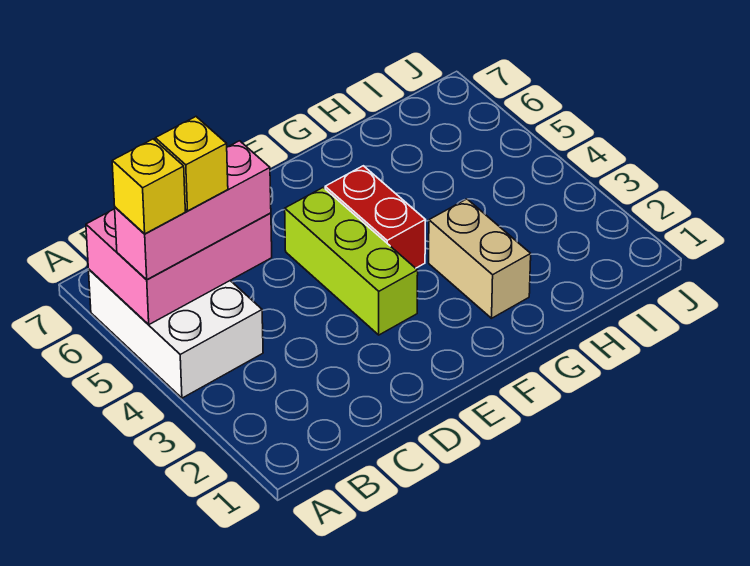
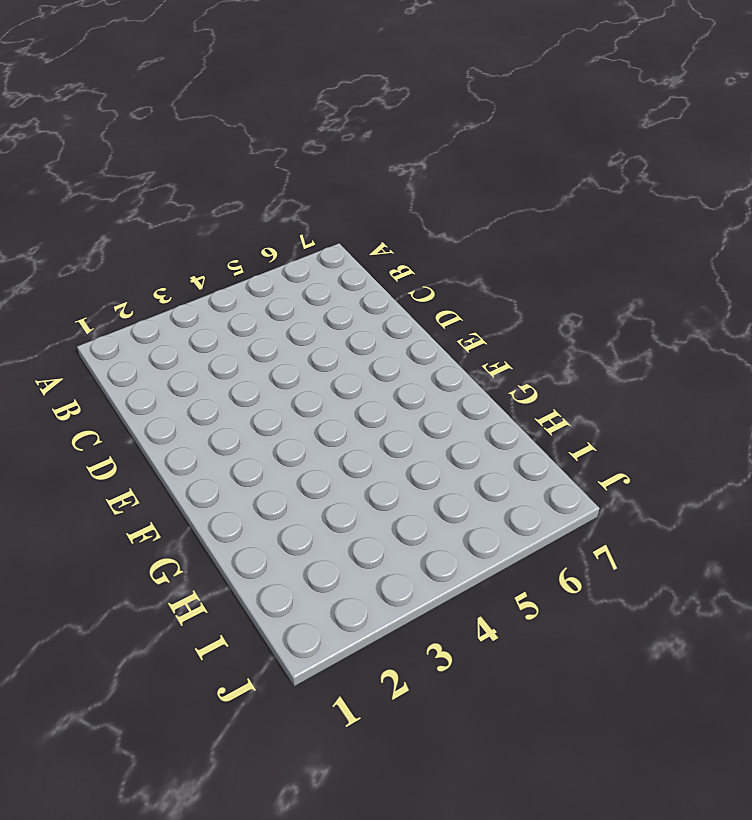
none -> white 2x3 brick [88,269,263,398]
none -> lime 1x3 brick [285,188,418,335]

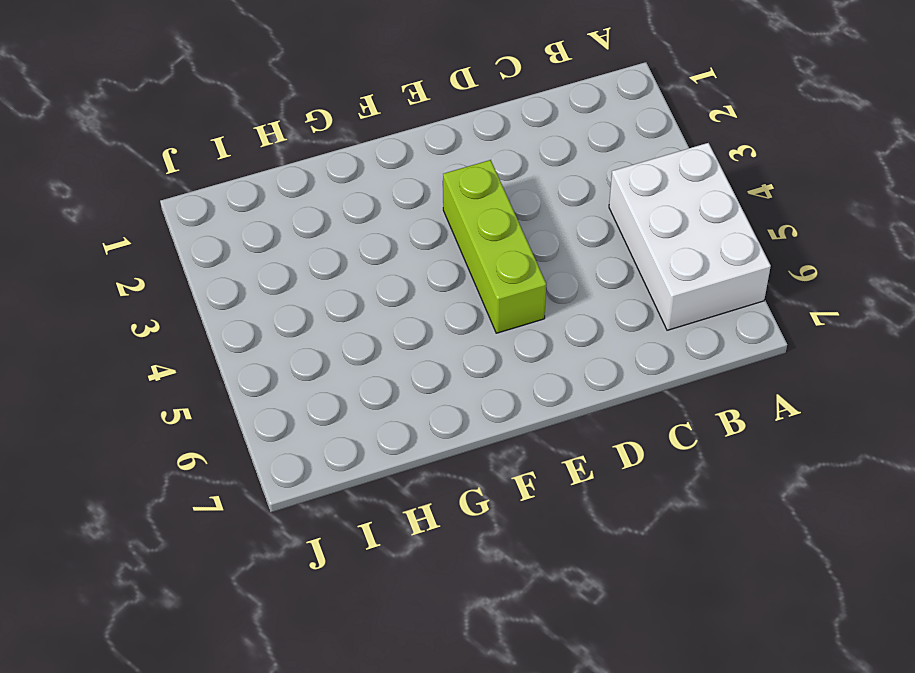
none -> red 1x2 brick [325,166,425,268]
none -> tan 1x2 brick [429,199,531,318]

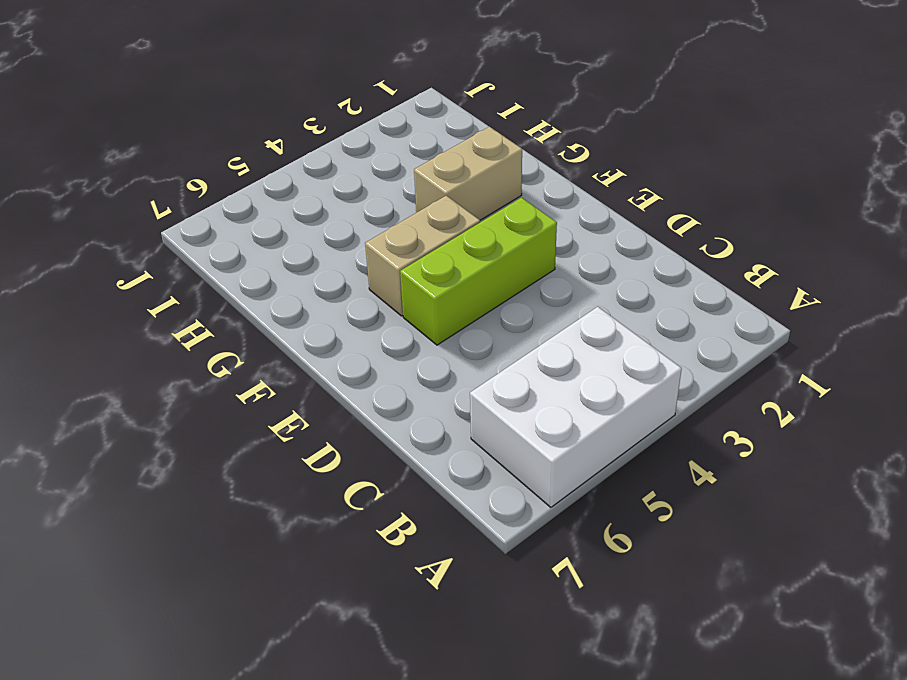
tan 1x2 brick [365,196,480,316] -> red 1x2 brick [325,166,425,268]
none -> pink 2x3 brick [86,209,272,325]
none -> pink 1x3 brick [115,141,271,280]

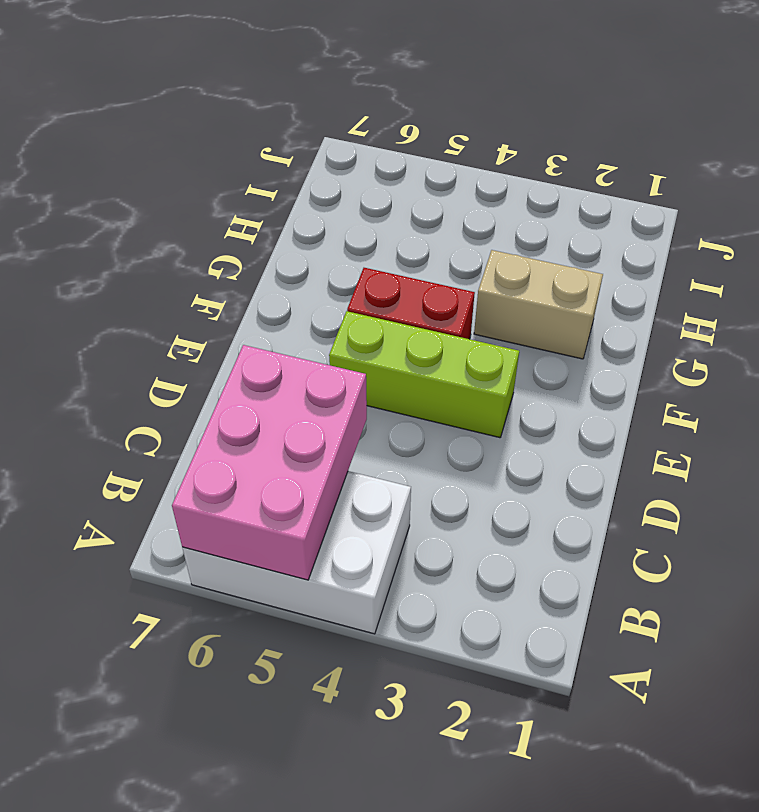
none -> pink 1x3 brick [115,141,271,280]
none -> yellow 1x1 brick [112,139,185,234]

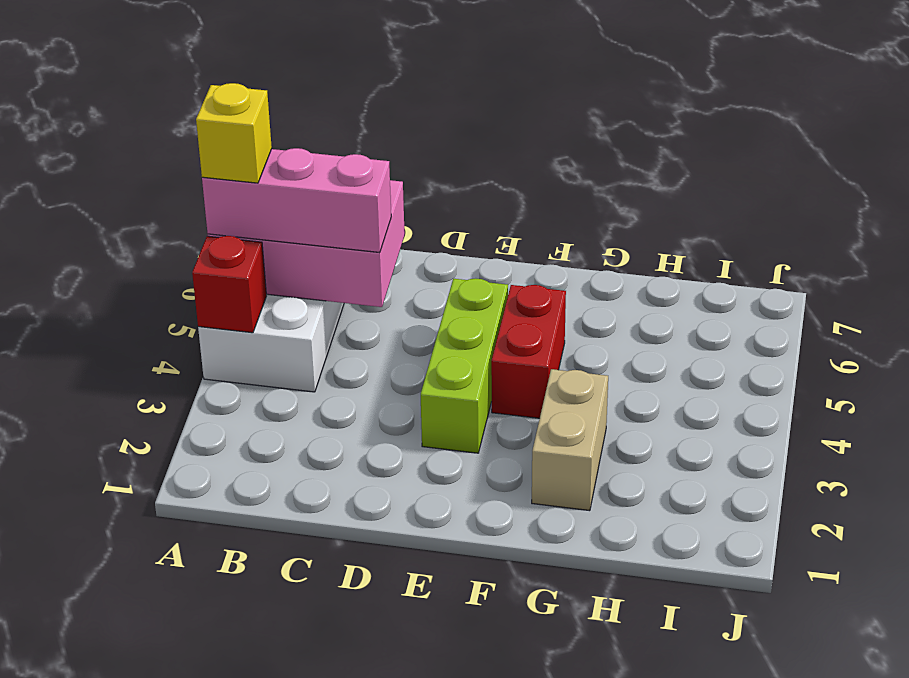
red 1x1 brick [192,236,266,333] -> none
none -> yellow 1x1 brick [155,117,228,211]

